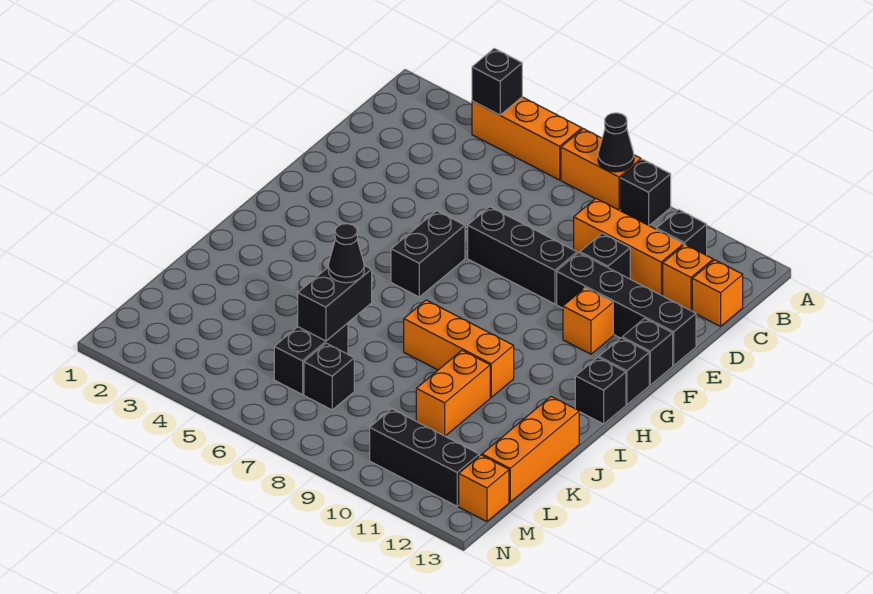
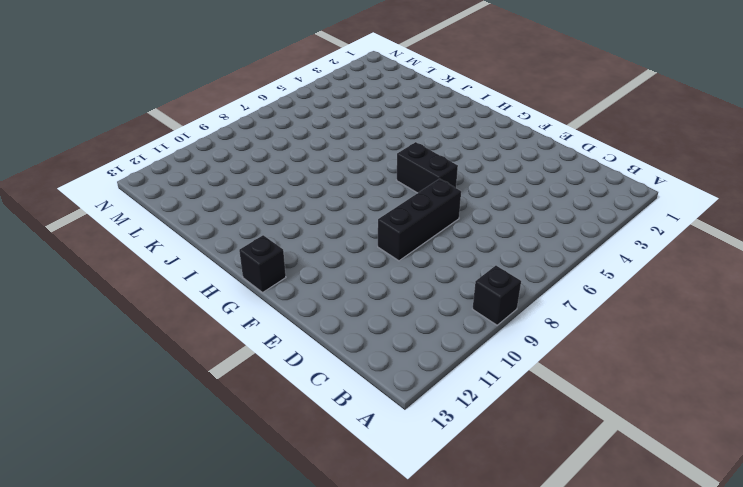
none -> orange 1x3 brick [472,97,582,180]
none -> orange 1x2 brick [561,129,641,210]
none -> black 1x1 brick [656,210,707,255]

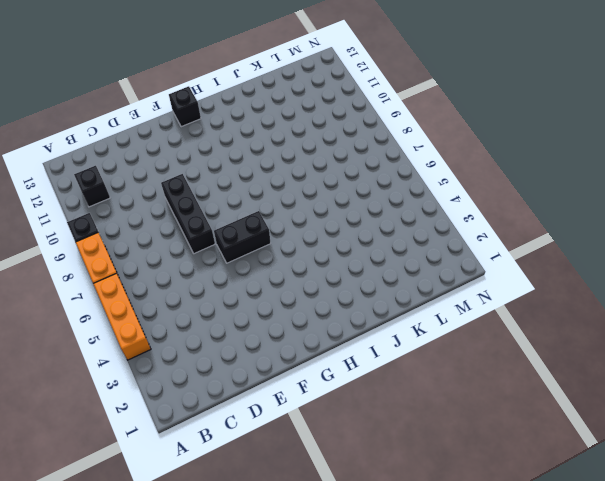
none -> orange 1x3 brick [574,198,683,295]
none -> orange 1x1 brick [663,245,713,311]
none -> orange 1x1 brick [692,260,743,326]

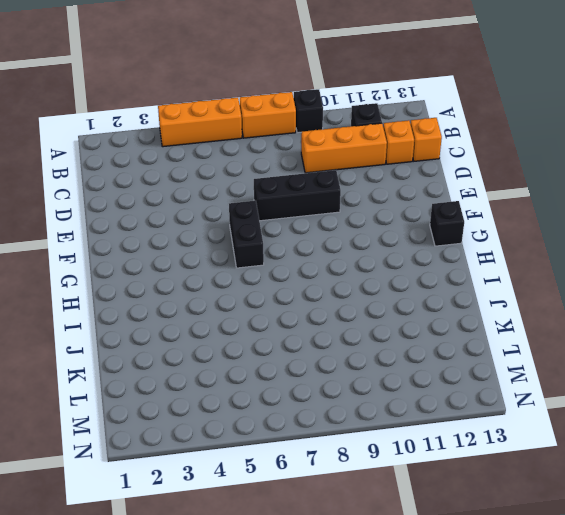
none -> black 1x1 brick [580,233,630,279]
none -> black 1x4 brick [557,253,696,365]
none -> orange 1x1 brick [563,288,613,354]

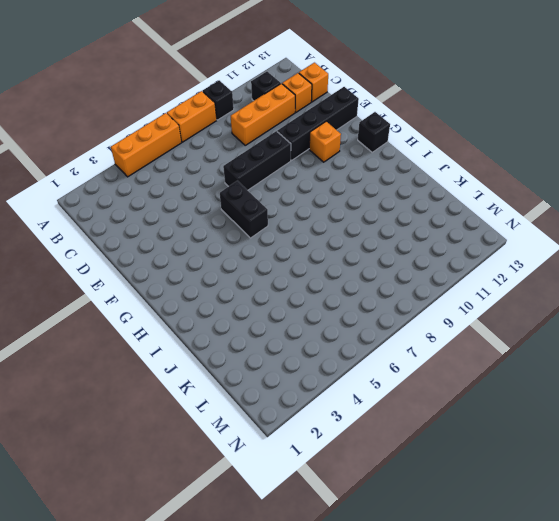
none -> black 1x1 brick [580,233,630,279]
none -> black 1x1 brick [622,318,673,385]
none -> black 1x1 brick [575,357,626,424]

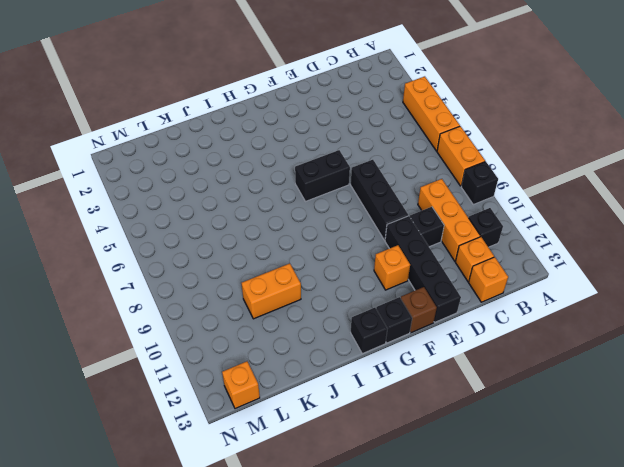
brown 1x1 brick [401,287,437,333] -> black 1x1 brick [622,318,673,385]
none -> orange 1x3 brick [404,300,514,397]
none -> orange 1x3 brick [482,397,579,502]
none -> black 1x2 brick [274,323,348,395]

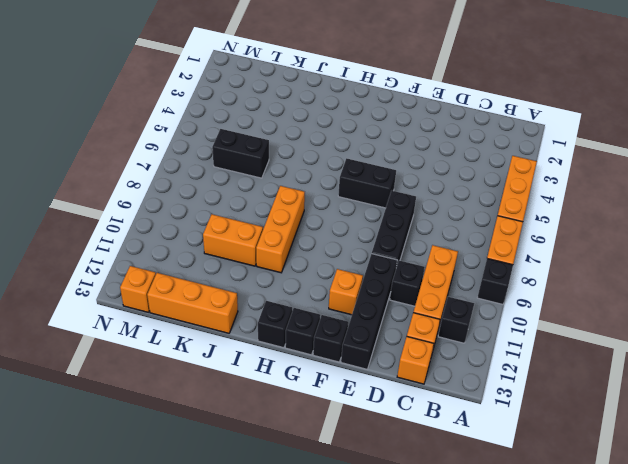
none -> black 1x1 brick [304,343,354,410]
none -> black 1x3 brick [370,409,479,506]
none -> black 1x1 brick [472,48,522,115]

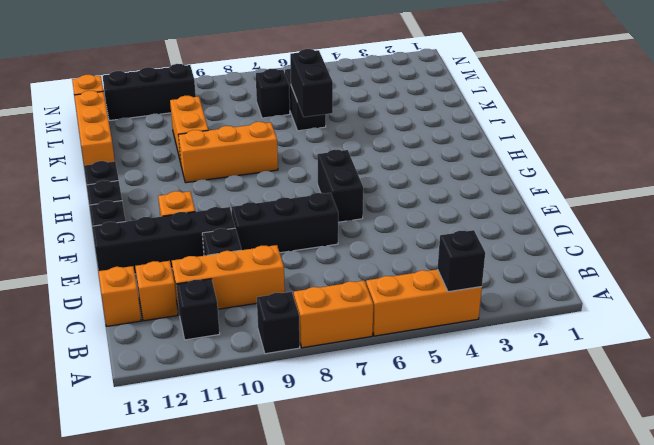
none -> black 1x1 cone [598,113,634,172]
none -> black 1x1 cone [328,224,364,283]

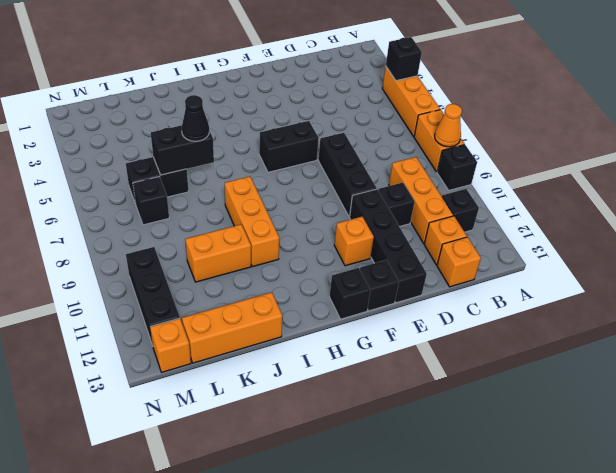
orange 1x1 cone [435,104,462,147] -> black 1x1 cone [598,113,634,172]
none -> black 1x1 brick [575,357,626,424]

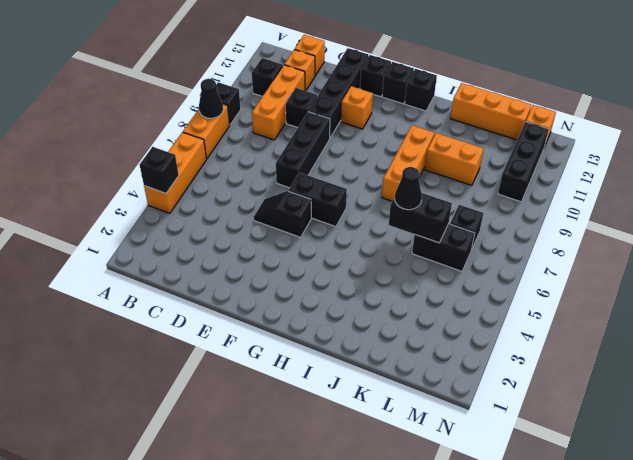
black 1x2 slope [254,191,311,237] -> none

